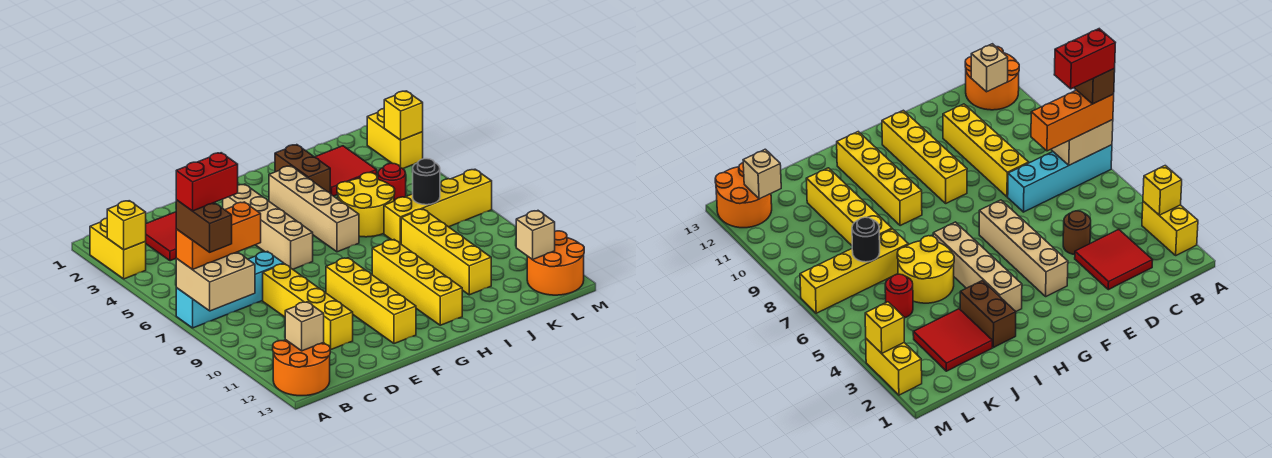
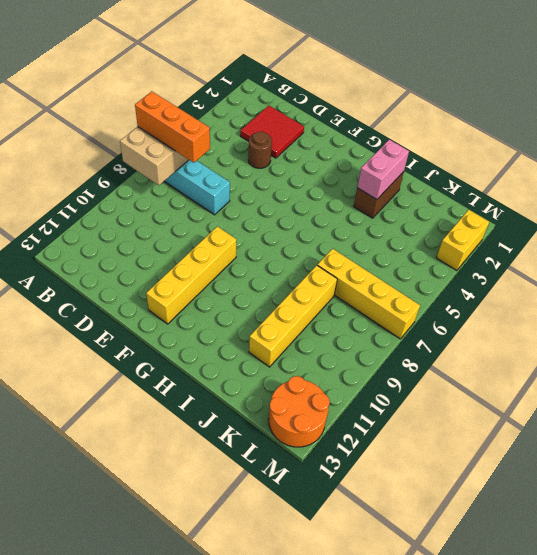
pink 1x2 brick [357,140,409,200] -> none
none -> yellow 1x2 brick [90,218,146,279]
none -> orange 2x2 round brick [273,340,331,396]
none -> yellow 1x4 brick [263,264,353,349]

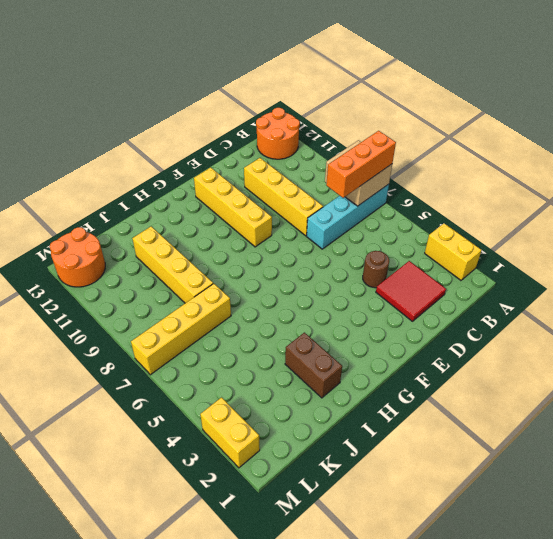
none -> tan 1x4 brick [223,184,313,269]
none -> tan 1x4 brick [269,166,359,252]
none -> yellow 1x4 brick [372,240,462,325]

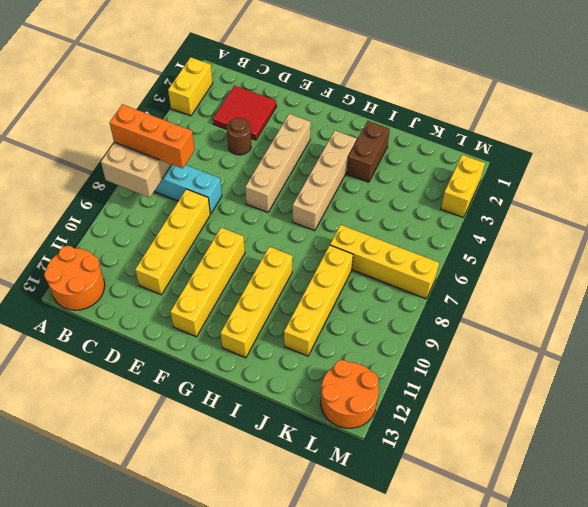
none -> yellow 2x2 round brick [337,173,395,237]
none -> red 2x2 tile [315,146,377,196]
none -> red 1x1 round brick [378,163,406,201]

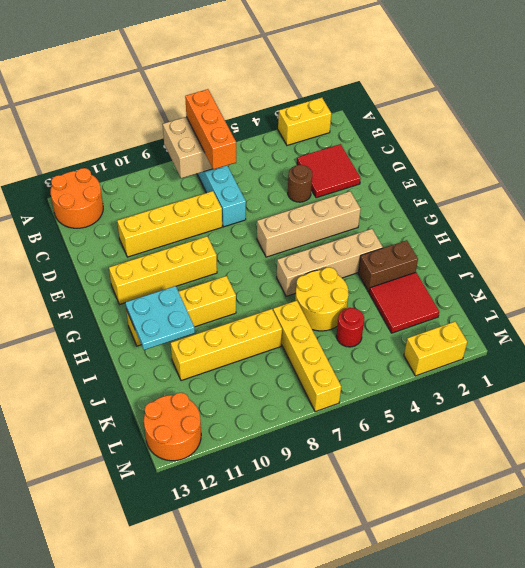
cyan 2x2 plate [125,286,195,350] -> none
none -> yellow 1x1 brick [107,201,146,250]
none -> tan 1x1 brick [285,302,324,351]
none -> black 1x1 round brick [413,159,440,205]

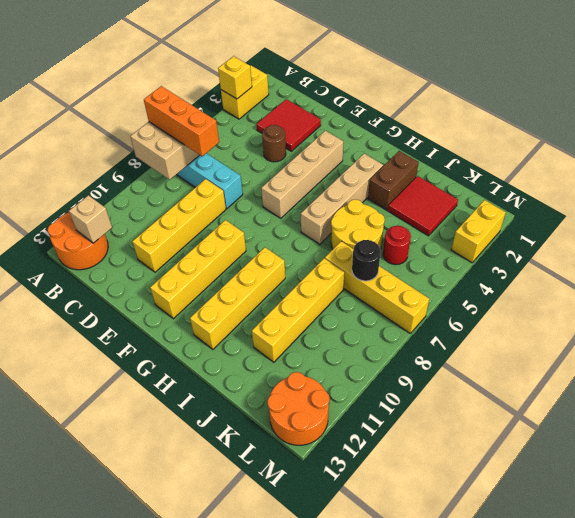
none -> tan 1x1 brick [516,211,555,260]
none -> yellow 1x1 brick [384,91,423,140]
none -> brown 1x2 brick [176,200,232,252]

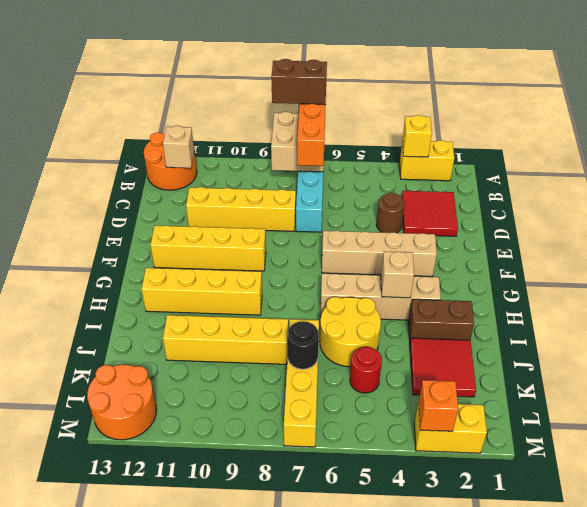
tan 1x1 brick [381,251,414,298] -> tan 1x1 brick moved to [516,211,555,260]
orange 1x1 brick [418,380,458,431] -> yellow 1x1 brick [384,91,423,140]
none -> red 1x2 brick [176,153,238,211]

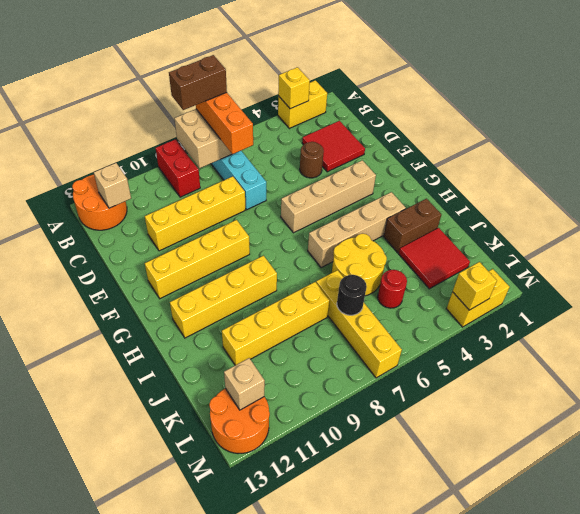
red 1x2 brick [156,139,200,197] -> red 1x2 brick moved to [176,153,238,211]

